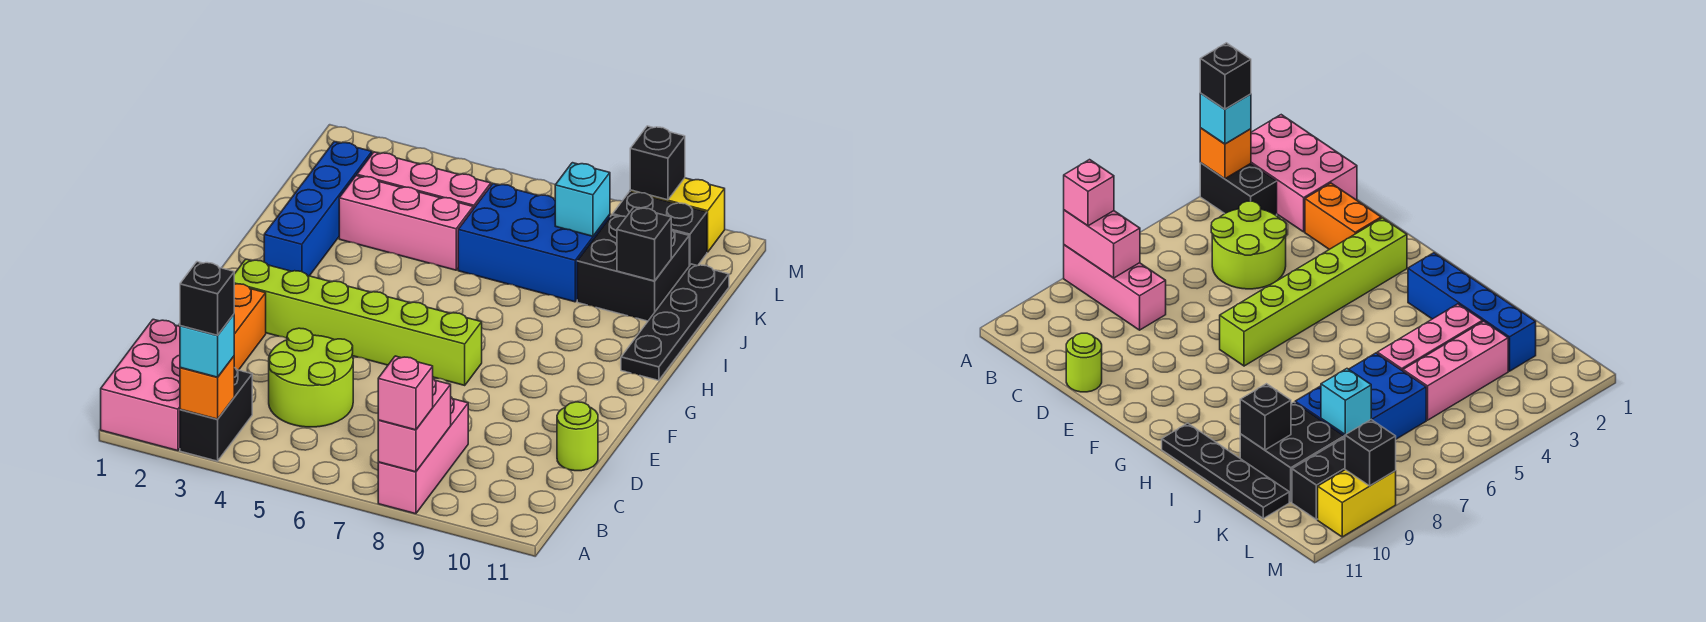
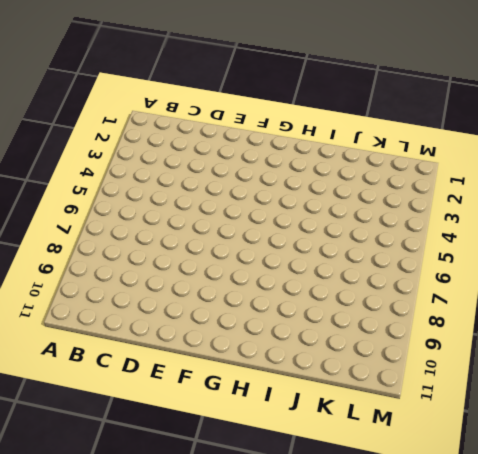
none -> pink 2x3 brick [101,319,180,451]
none -> black 1x2 brick [180,368,252,461]
none -> pink 1x3 brick [378,397,468,514]

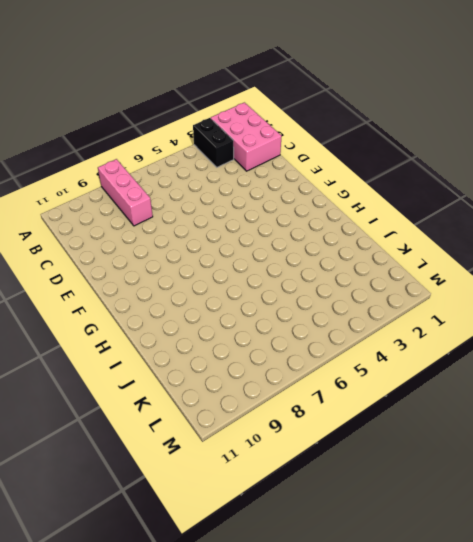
none -> lime 2x2 round brick [269,328,353,427]
none -> orange 1x2 brick [234,284,266,370]
none -> lime 1x1 round brick [557,402,598,471]

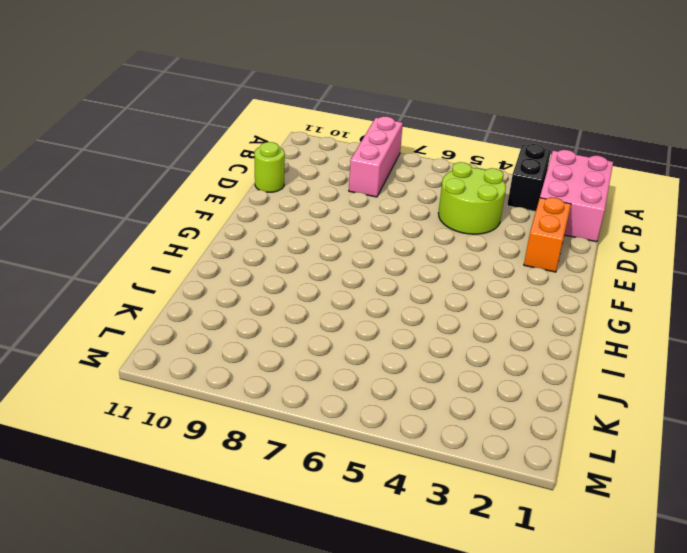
none -> lime 1x6 brick [234,259,482,385]
none -> blue 1x4 brick [264,142,372,276]
none -> black 1x4 plate [621,264,729,380]

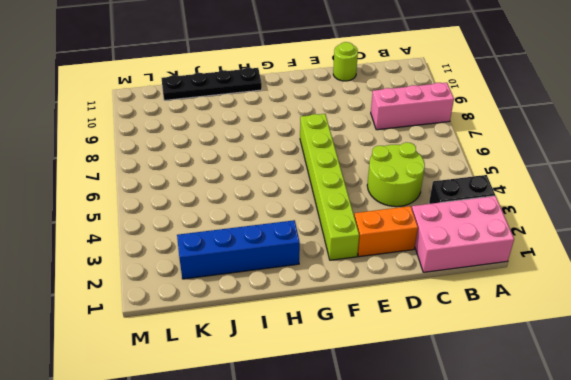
none -> pink 1x3 brick [339,176,473,270]
none -> blue 2x3 brick [458,184,610,302]
none -> black 2x2 brick [577,215,689,321]

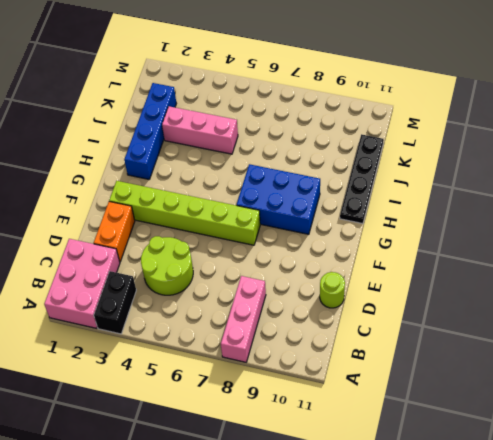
blue 2x3 brick [237,164,320,234] -> blue 2x3 brick moved to [458,184,610,302]
none -> black 2x2 brick [577,215,689,321]
none -> pink 1x3 brick [357,152,491,209]
none -> black 1x2 brick [613,192,707,266]

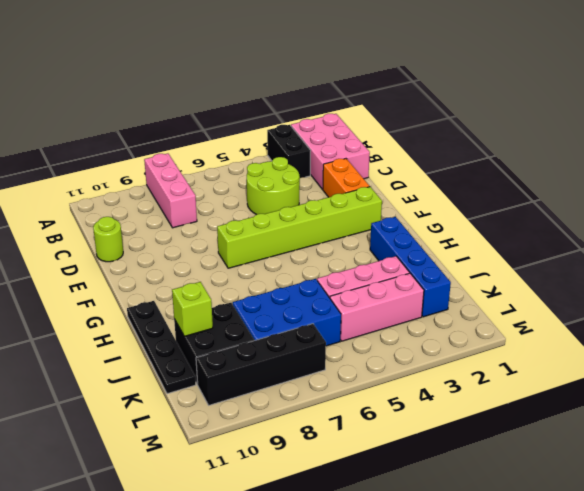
lime 1x1 brick [172,282,213,336] -> black 1x1 brick [617,207,671,281]
black 1x4 brick [196,324,326,405] -> black 1x2 brick [613,192,707,266]
none -> yellow 1x2 brick [630,178,725,252]
none -> orange 1x1 brick [180,356,234,419]
none -> pink 1x2 brick [378,379,451,472]

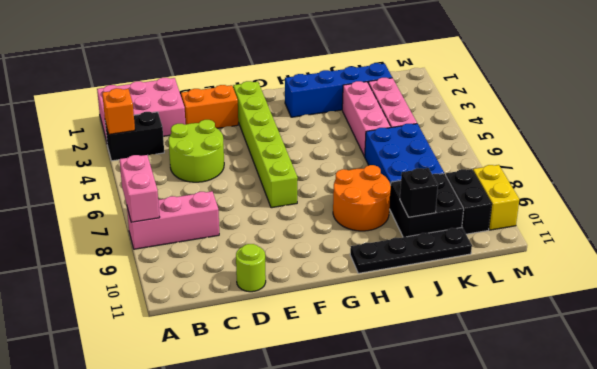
pink 1x2 brick [120,155,160,222] -> pink 1x2 brick turned to [378,379,451,472]
orange 2x2 round brick [333,165,391,231] -> none
none -> cyan 1x1 brick [555,163,610,236]
none -> black 1x1 brick [630,126,685,200]
none -> cyan 1x1 brick [180,314,234,377]

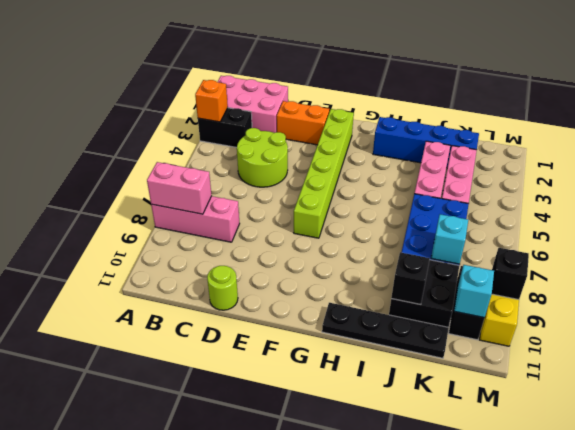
cyan 1x1 brick [454,265,494,318] -> cyan 1x1 brick moved to [180,314,234,377]
none -> pink 1x1 brick [378,356,433,430]
none -> black 1x1 brick [180,262,234,335]

